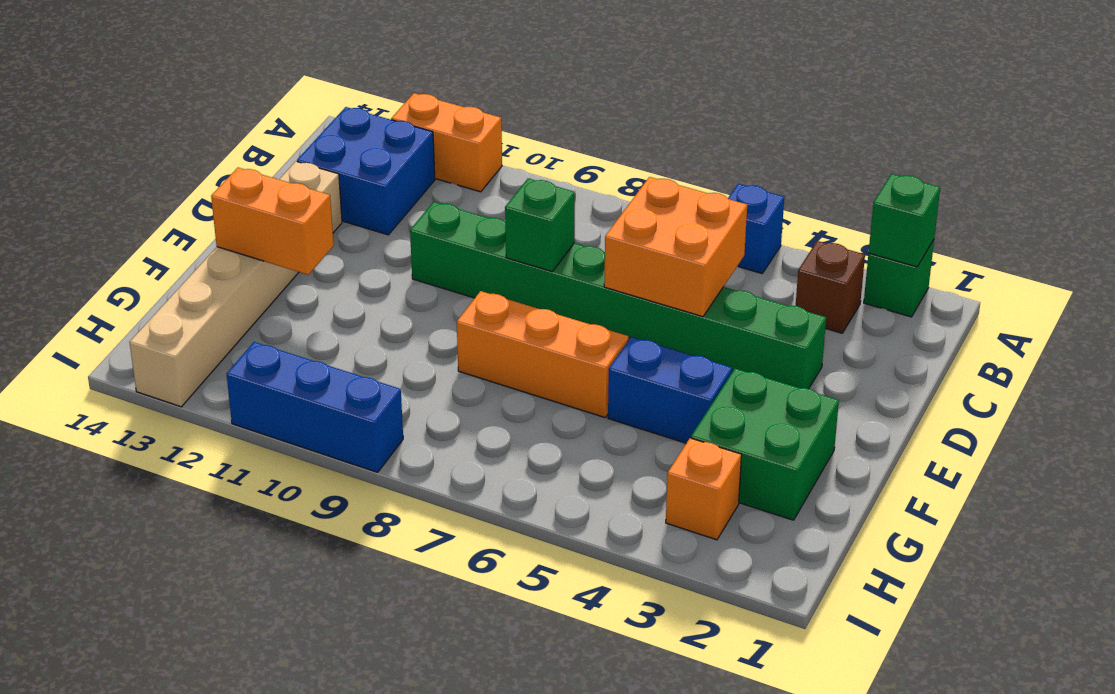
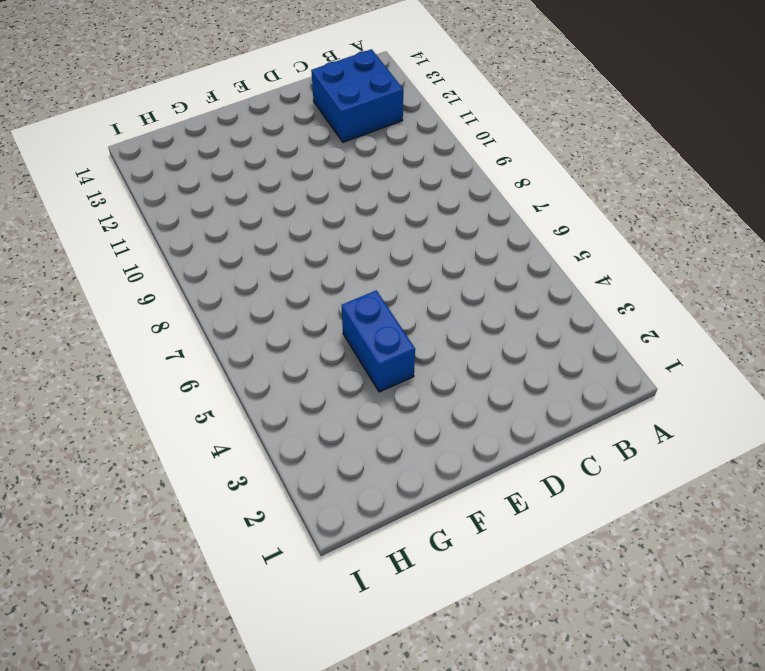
none -> green 1x1 brick [864,240,934,317]
none -> blue 1x1 brick [728,184,784,273]
none -> orange 1x2 brick [391,93,502,192]

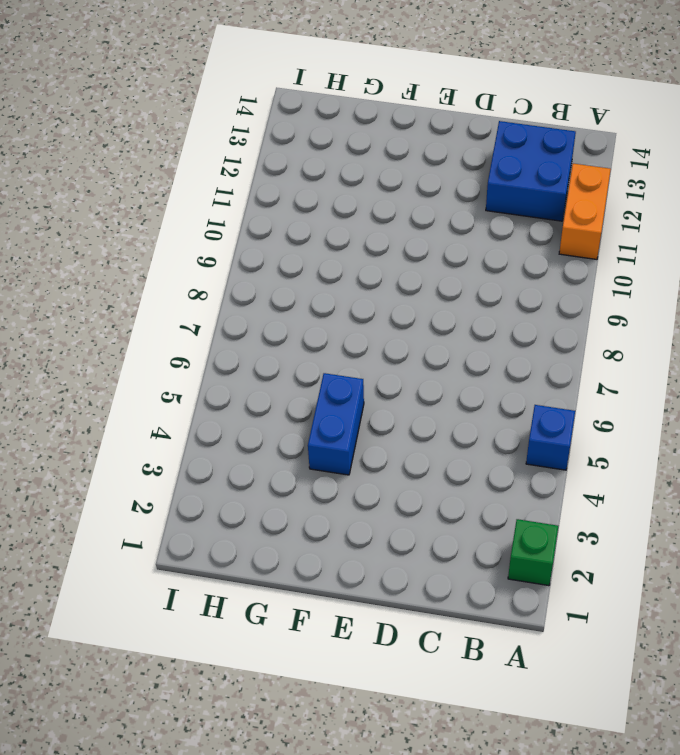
none -> brown 1x1 brick [796,241,865,333]
none -> green 1x8 brick [410,202,826,389]
none -> tan 1x6 brick [130,161,342,407]

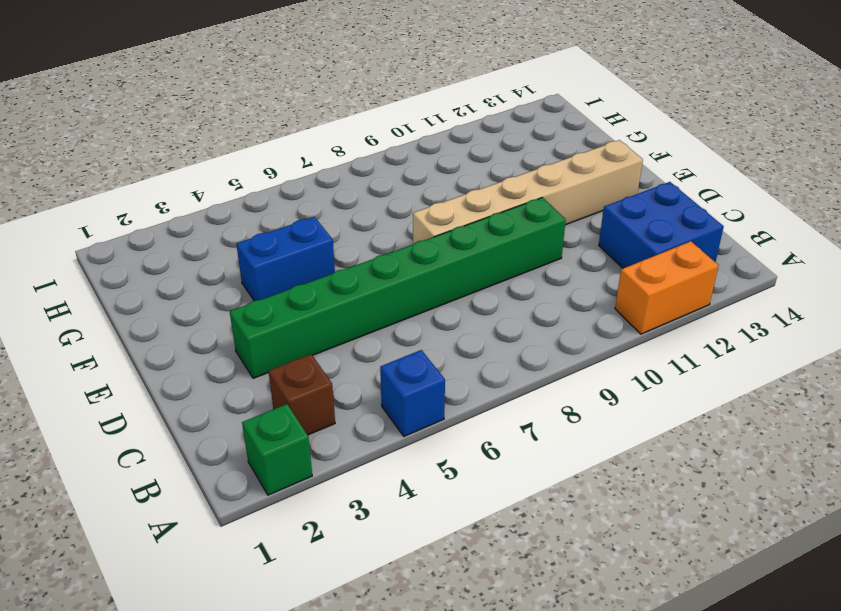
tan 1x6 brick [413,140,643,244] -> tan 1x6 brick turned to [130,161,342,407]
none -> green 2x2 brick [691,369,839,520]
none -> orange 1x3 brick [457,291,628,417]
none -> orange 1x1 brick [666,438,742,540]

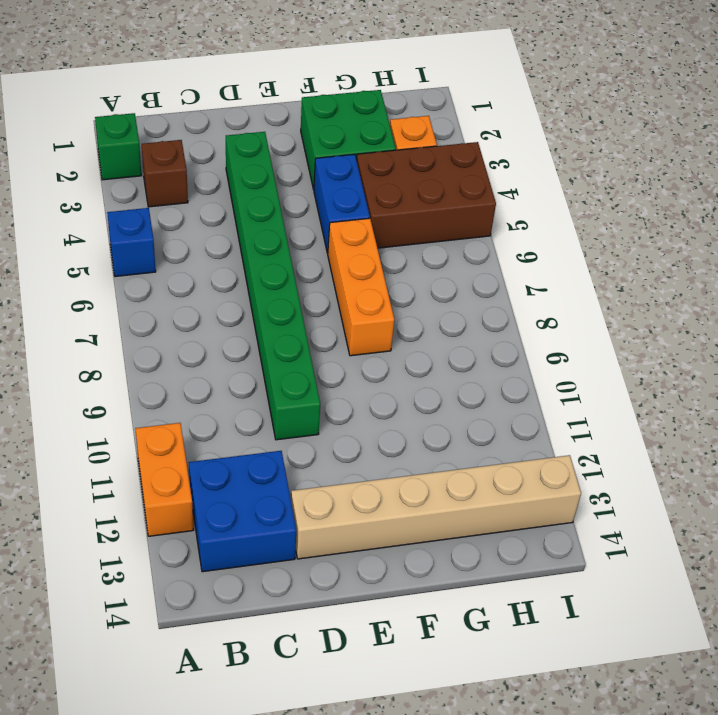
brown 2x3 brick [357,142,496,248] -> none
none -> blue 1x3 brick [227,342,403,472]
none -> green 1x1 brick [869,174,940,267]
none -> orange 2x2 brick [604,177,747,317]

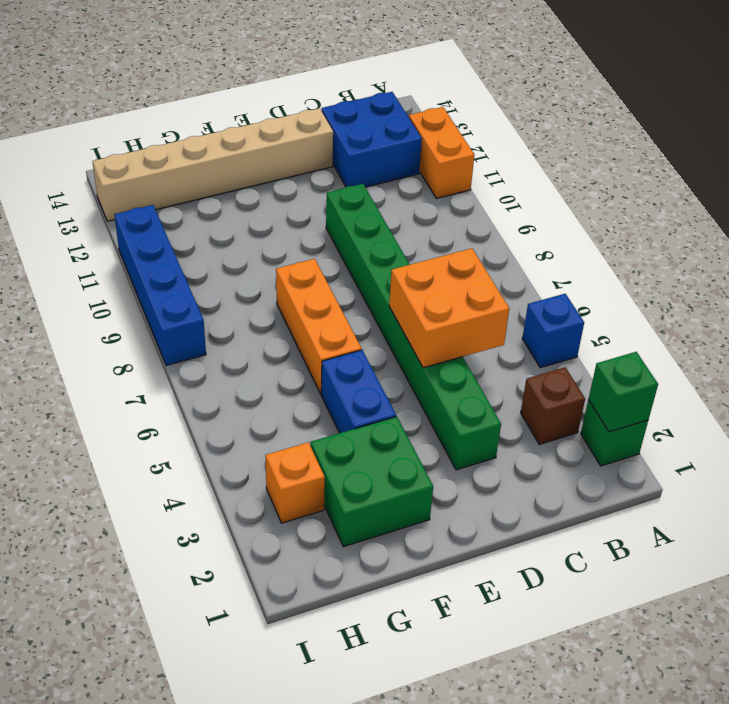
blue 1x4 brick [114,205,206,366] -> blue 1x3 brick [227,342,403,472]
none -> green 1x1 brick [505,178,575,272]
none -> orange 1x2 brick [211,168,334,275]

